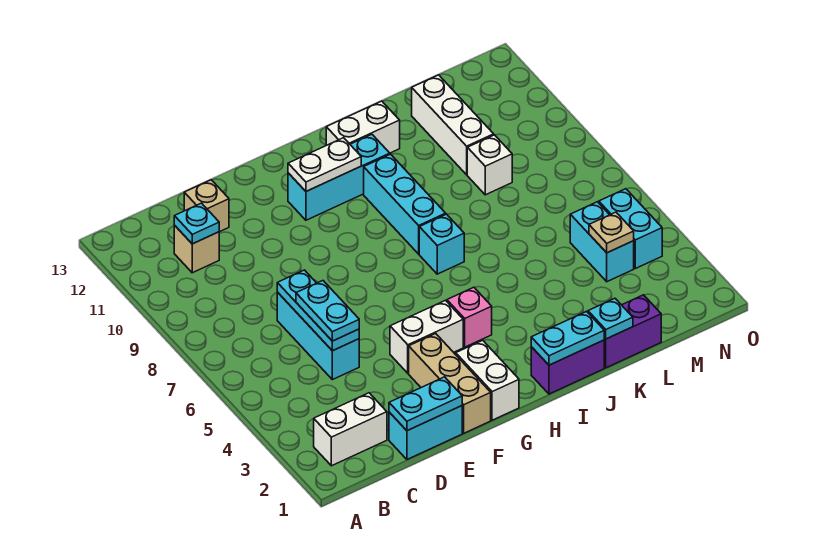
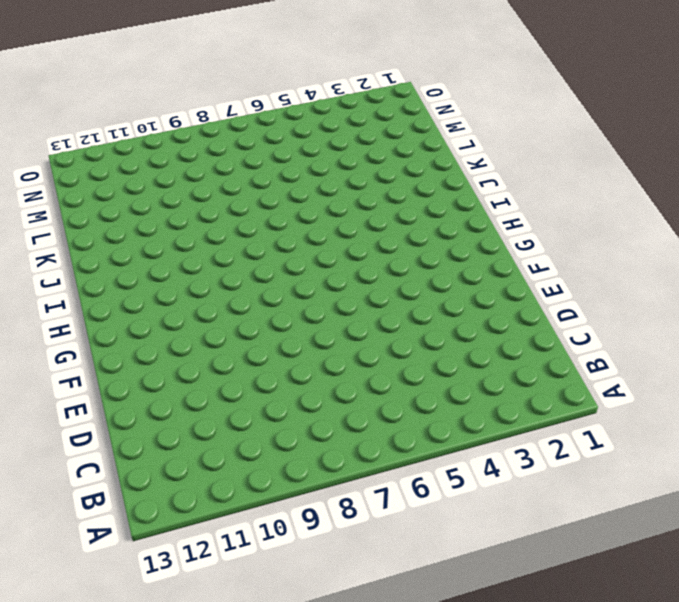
none -> white 1x2 brick [314,393,387,466]
none -> tan 1x1 brick [174,226,219,273]
none -> cyan 1x2 brick [389,406,462,459]

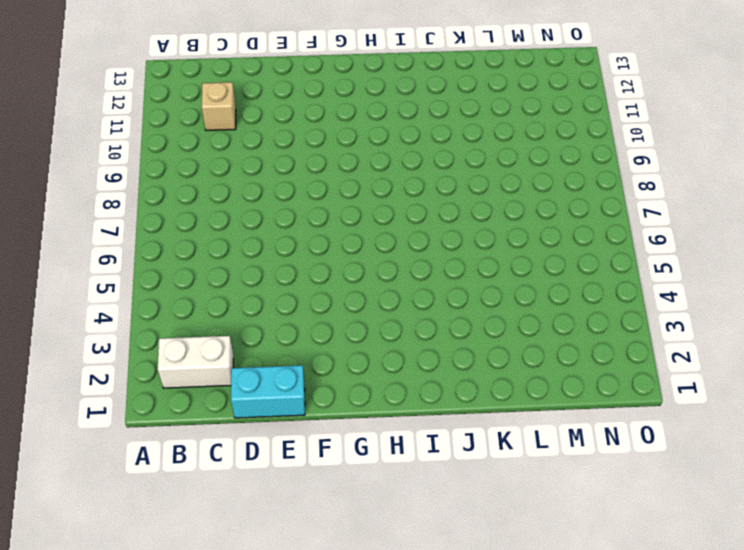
none -> cyan 1x3 brick [277,292,359,380]
none -> tan 1x1 brick [184,180,229,232]
none -> tan 1x3 brick [409,334,491,433]

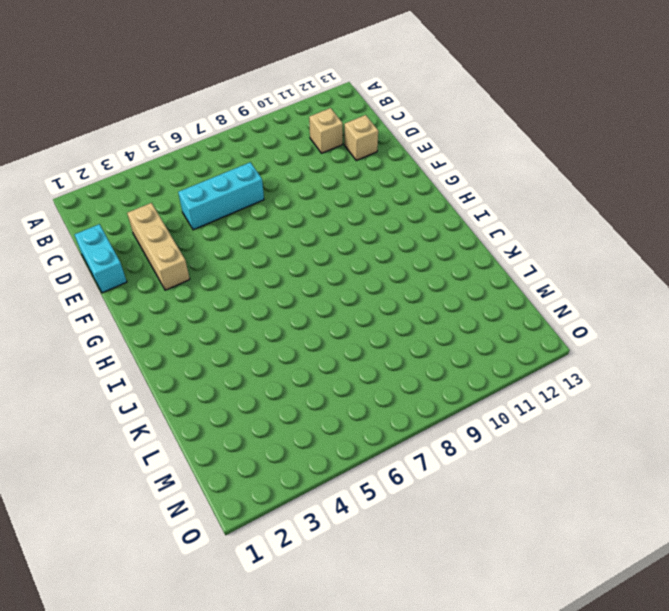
tan 1x3 brick [127,203,190,290] -> tan 1x3 brick turned to [409,334,491,433]
none -> white 1x2 brick [314,393,387,466]
none -> white 1x2 brick [390,300,463,373]
none -> white 1x2 brick [456,340,519,420]

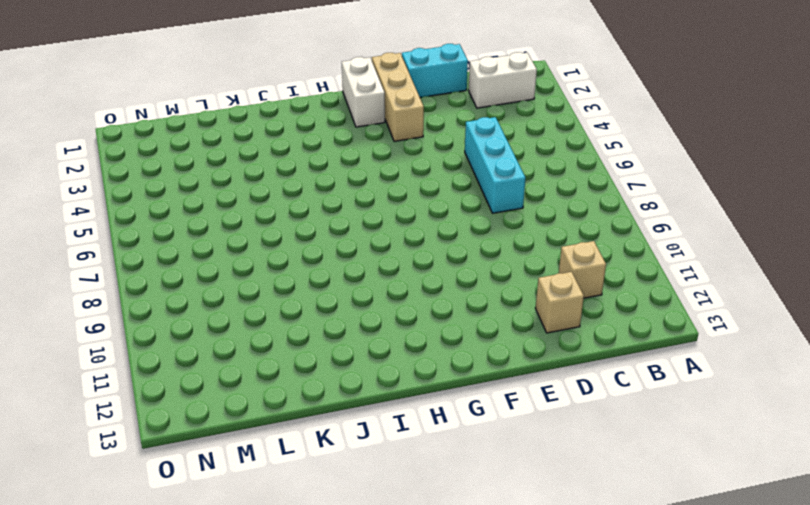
none -> white 1x2 brick [390,300,463,373]
none -> cyan 1x3 brick [288,134,390,220]
none -> pink 1x1 brick [447,287,492,347]

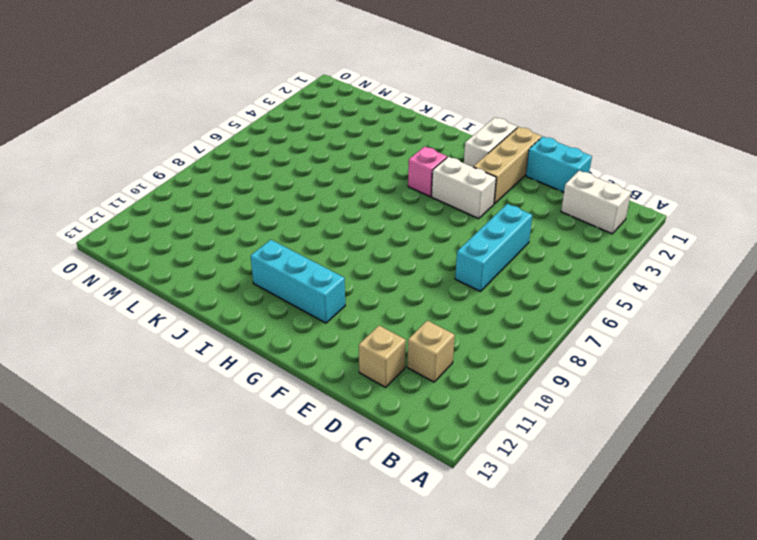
none -> purple 1x2 brick [531,340,604,394]
none -> cyan 1x1 brick [419,214,464,274]
none -> cyan 1x3 brick [364,154,446,254]

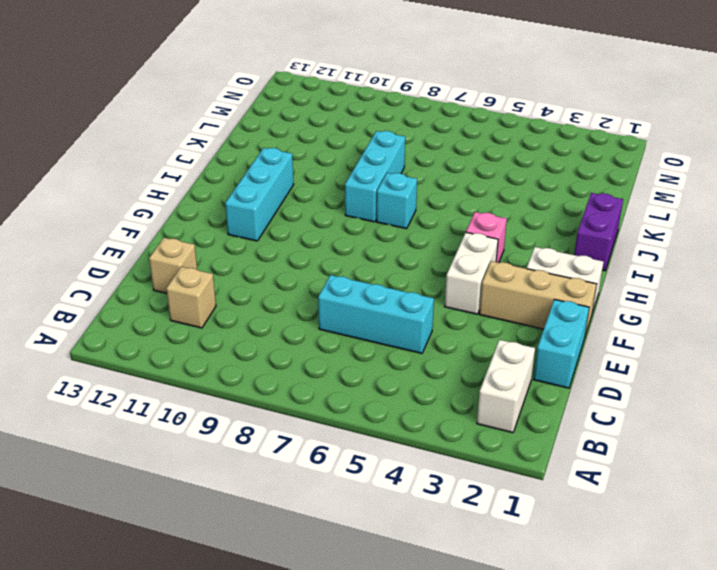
cyan 1x3 brick [345,131,405,222] -> cyan 1x3 brick turned to [364,154,446,254]
none -> white 1x2 brick [326,101,400,153]
none -> purple 1x2 brick [604,295,661,368]
none -> white 1x1 brick [467,135,512,195]

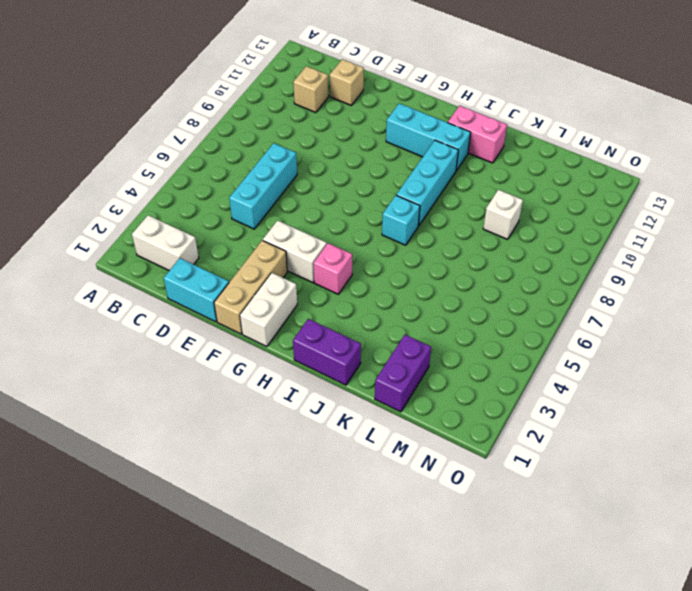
pink 1x2 brick [448,106,507,163] -> white 1x2 brick [326,101,400,153]
purple 1x2 brick [375,335,431,412] -> purple 1x2 brick turned to [604,295,661,368]
none -> white 1x3 brick [412,75,494,175]
none -> cyan 1x2 brick [570,202,634,282]
none -> cyan 1x2 brick [599,189,662,268]

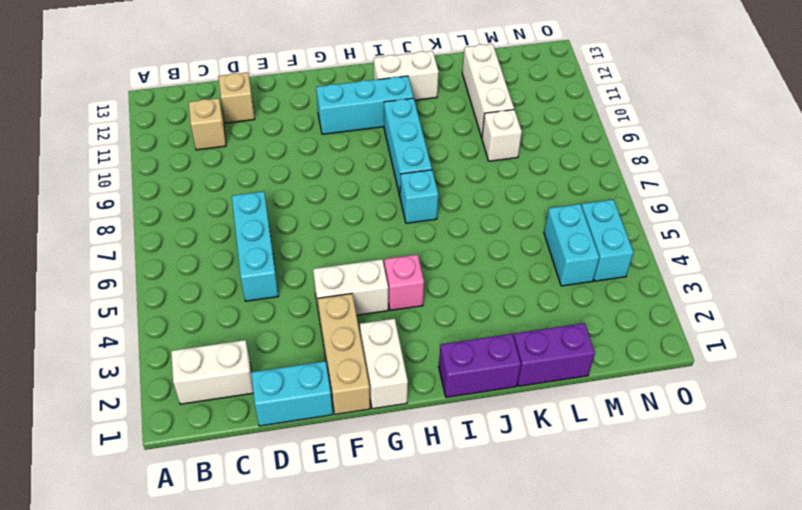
none -> cyan 1x1 plate [174,203,219,244]
none -> cyan 1x2 plate [389,377,462,431]
none -> cyan 1x3 plate [277,270,359,351]

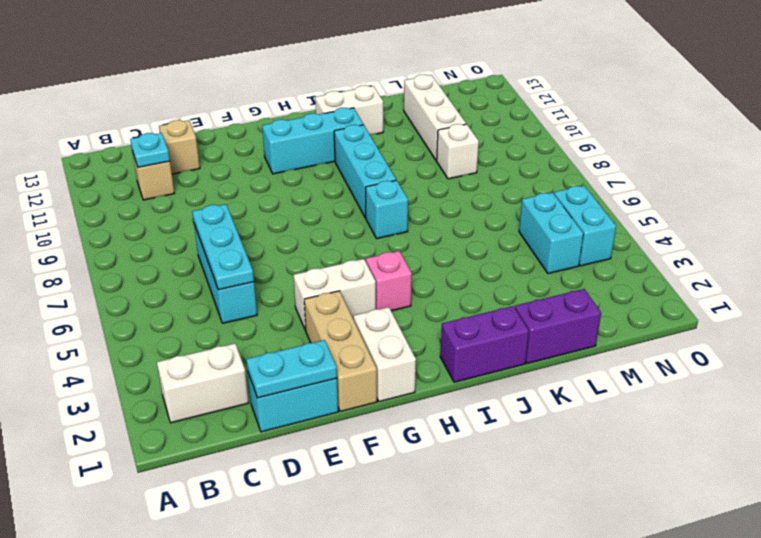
none -> white 1x2 plate [288,138,361,191]
none -> cyan 1x2 plate [531,311,604,365]
none -> cyan 1x1 plate [588,298,633,339]

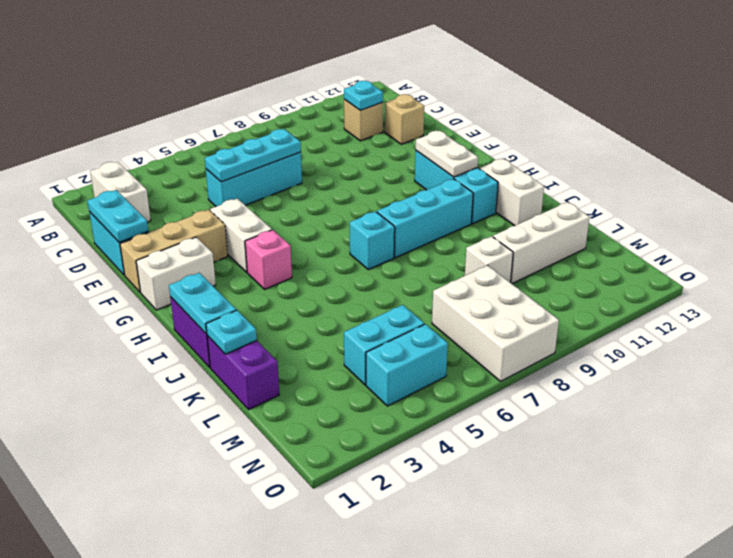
white 2x3 brick [432,265,559,381] -> none
none -> tan 1x1 plate [589,212,634,253]
none -> cyan 1x2 plate [296,281,359,341]

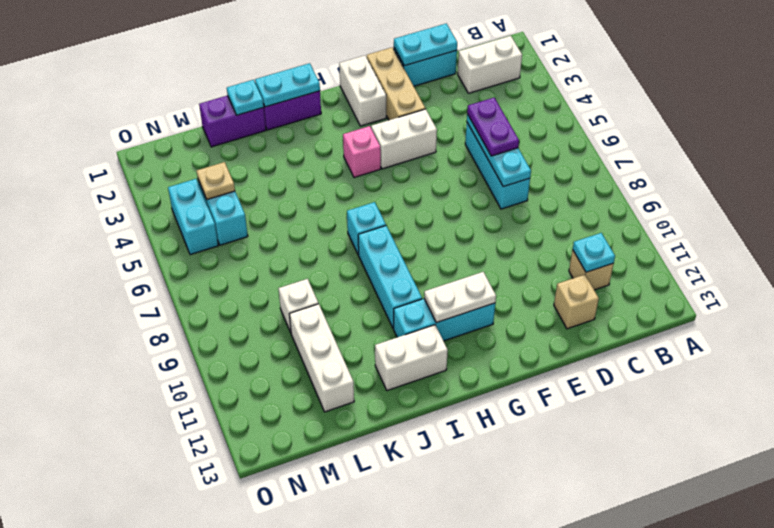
purple 1x2 plate [467,98,519,156] -> cyan 1x2 plate [296,281,359,341]

